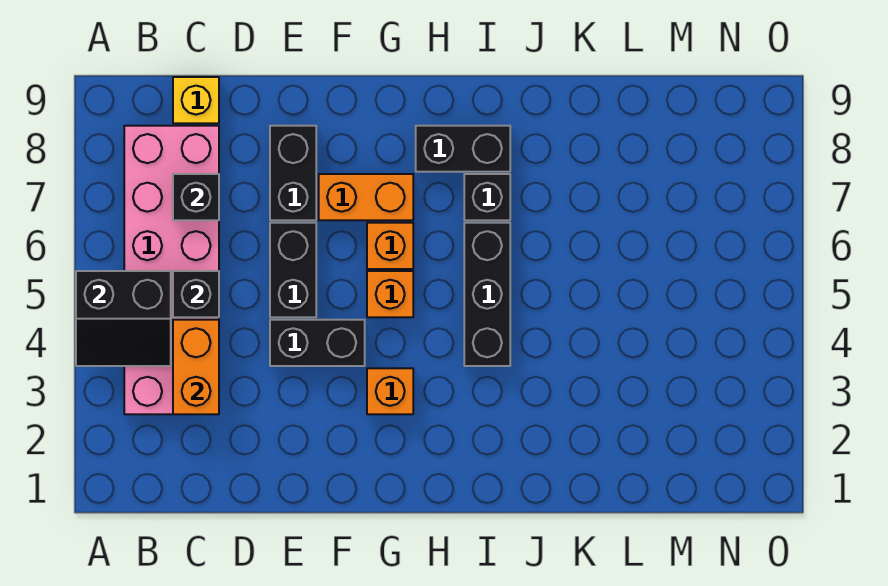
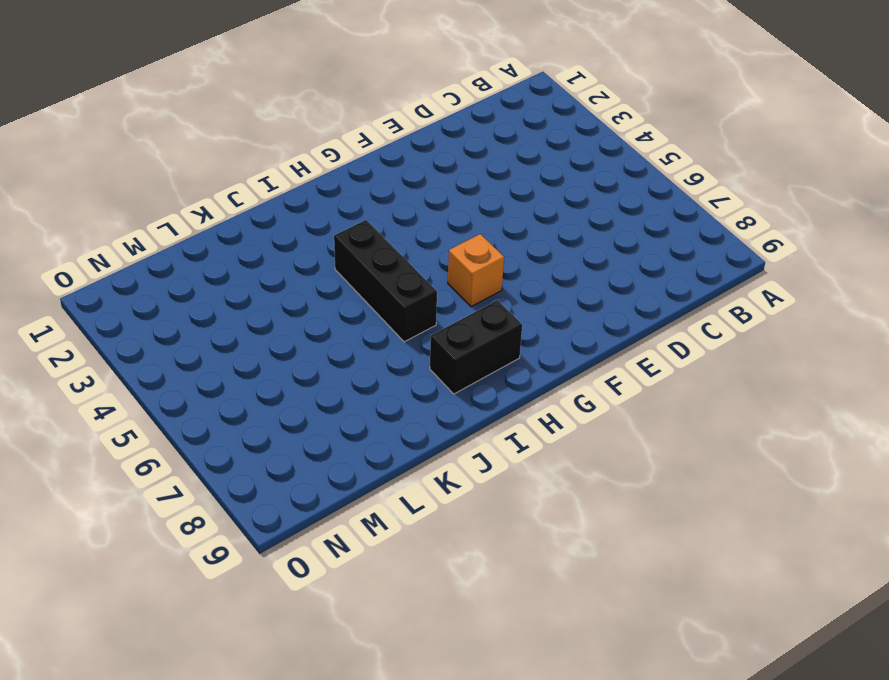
none -> pink 2x6 brick [124,126,219,414]
none -> yellow 1x1 brick [173,77,219,123]
none -> black 1x2 brick [270,320,365,366]

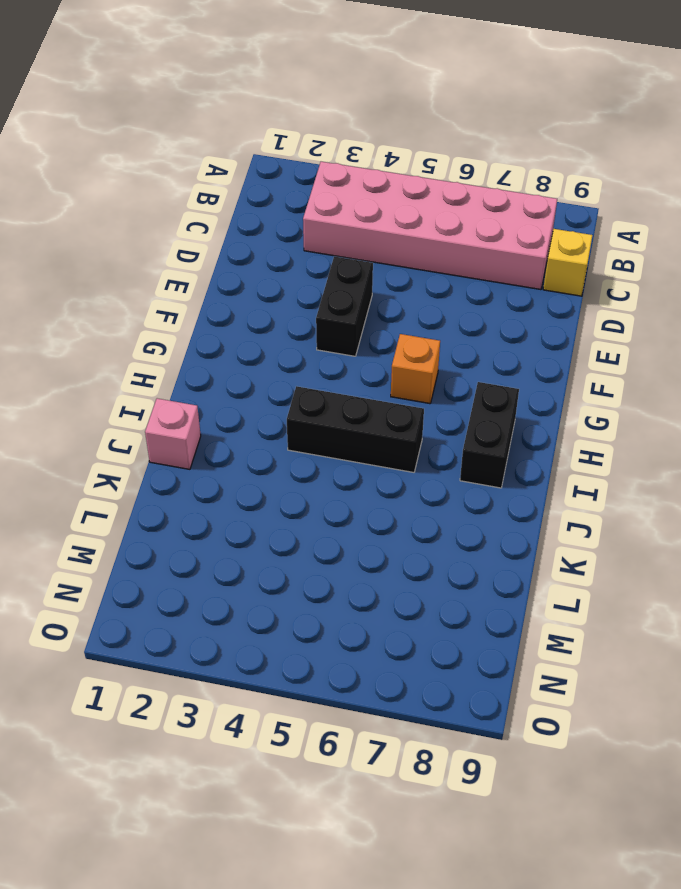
pink 1x1 brick [145,398,201,469] -> none
none -> black 1x2 brick [270,223,316,317]
none -> black 1x2 brick [270,126,316,220]
none -> orange 1x2 brick [319,174,413,220]

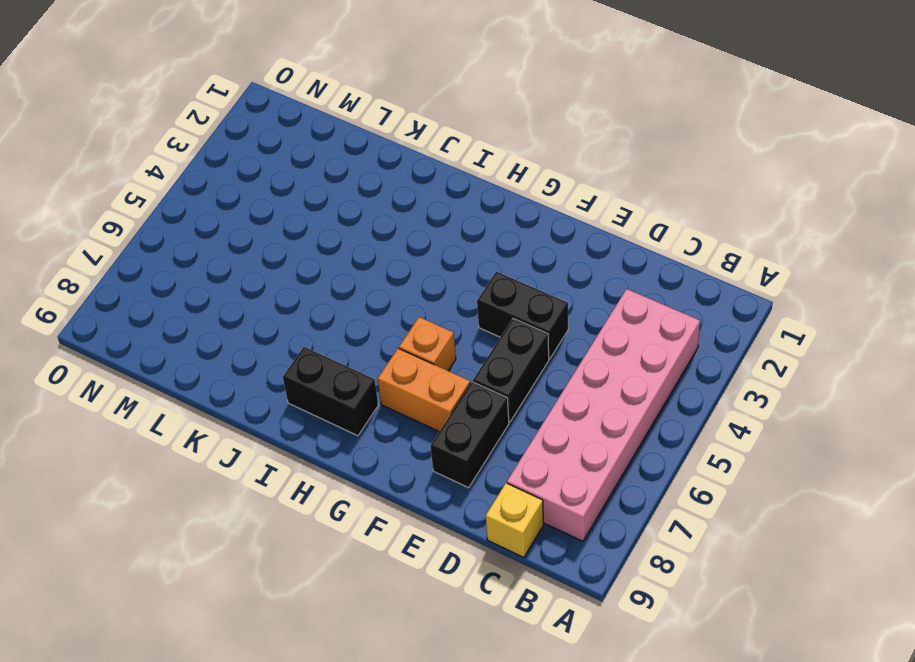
none -> orange 1x1 brick [367,368,413,414]
none -> orange 1x1 brick [367,271,413,317]
none -> black 1x3 brick [464,223,510,366]

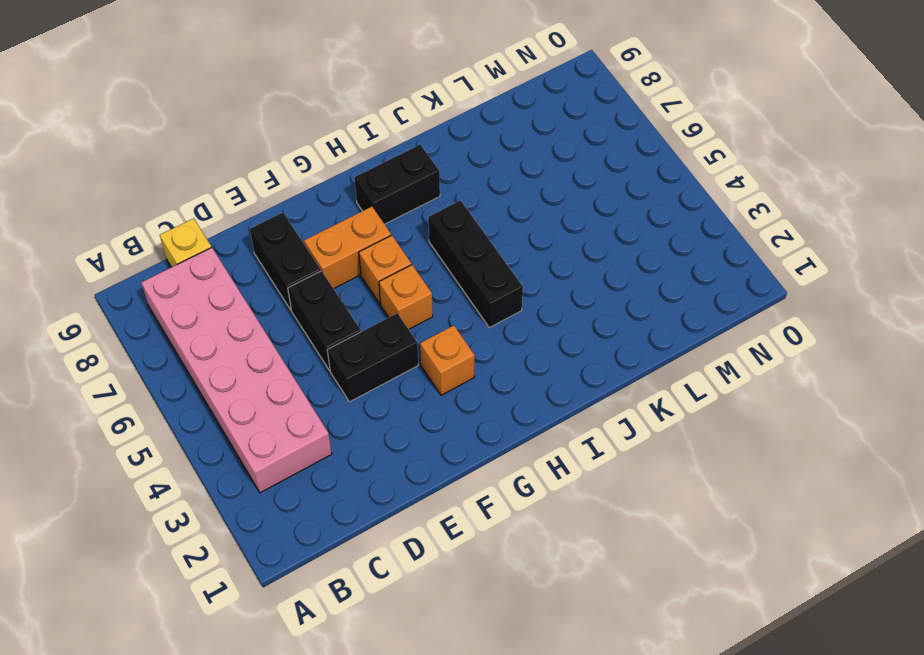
none -> black 1x1 brick [464,174,510,220]
none -> black 2x2 slope [76,271,171,366]
none -> orange 1x2 brick [173,320,219,414]

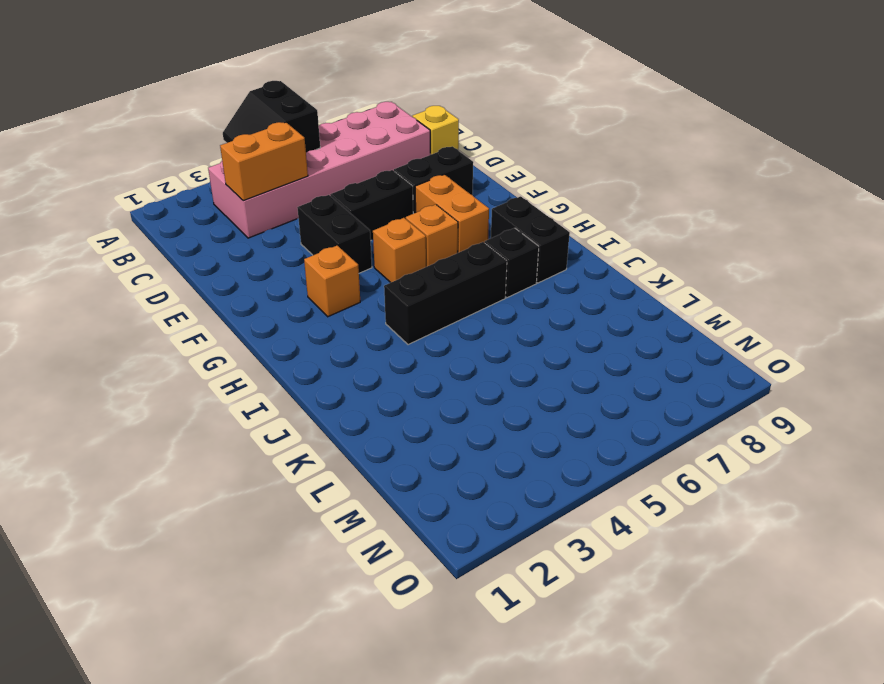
none -> black 1x1 brick [173,271,219,317]
none -> black 1x1 brick [173,174,219,220]

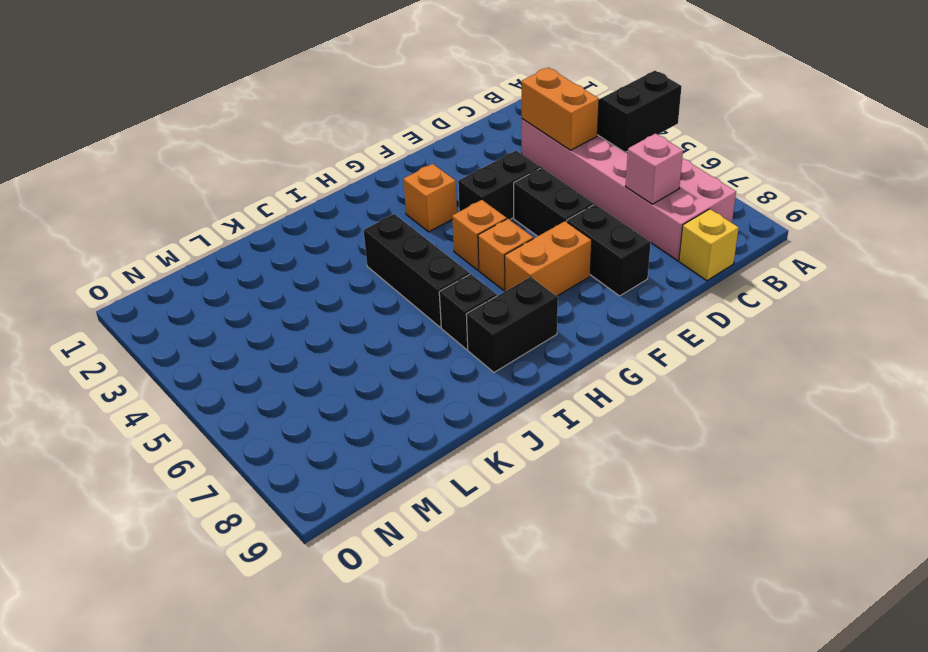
pink 1x1 brick [625,134,683,204] -> black 1x1 brick [173,174,219,220]
none -> black 1x1 brick [173,271,219,317]

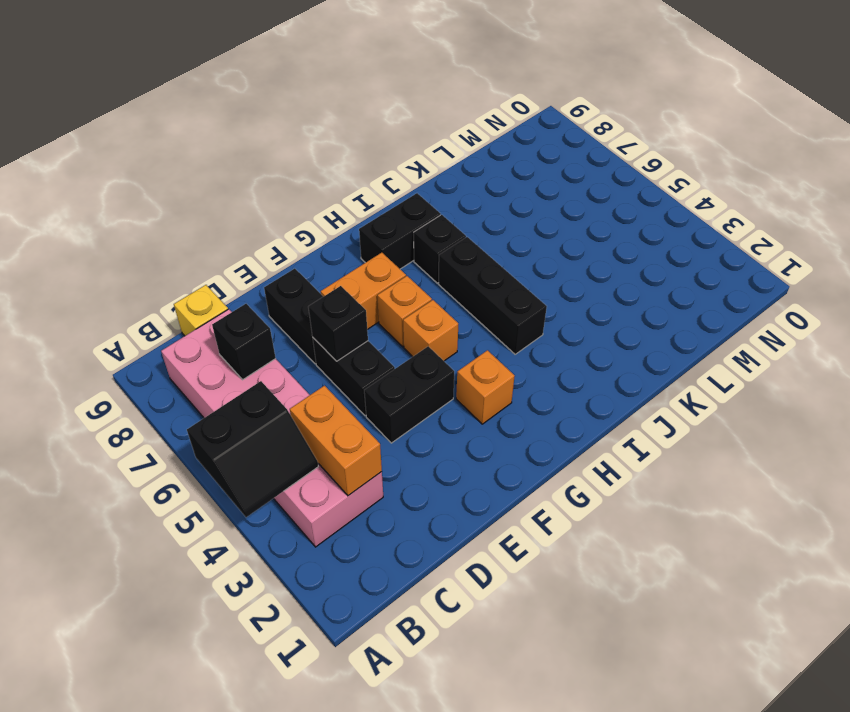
black 1x1 brick [308,286,368,361] -> black 1x1 brick moved to [173,271,219,317]

